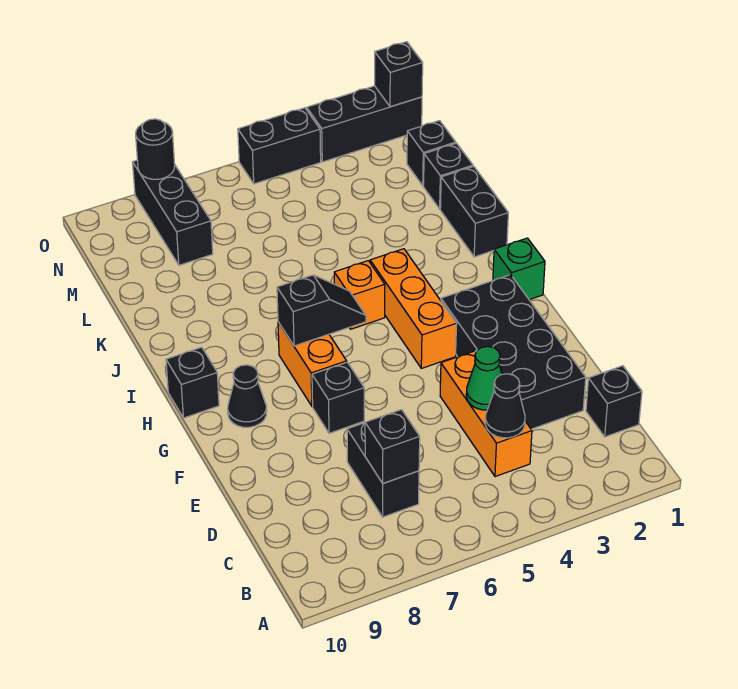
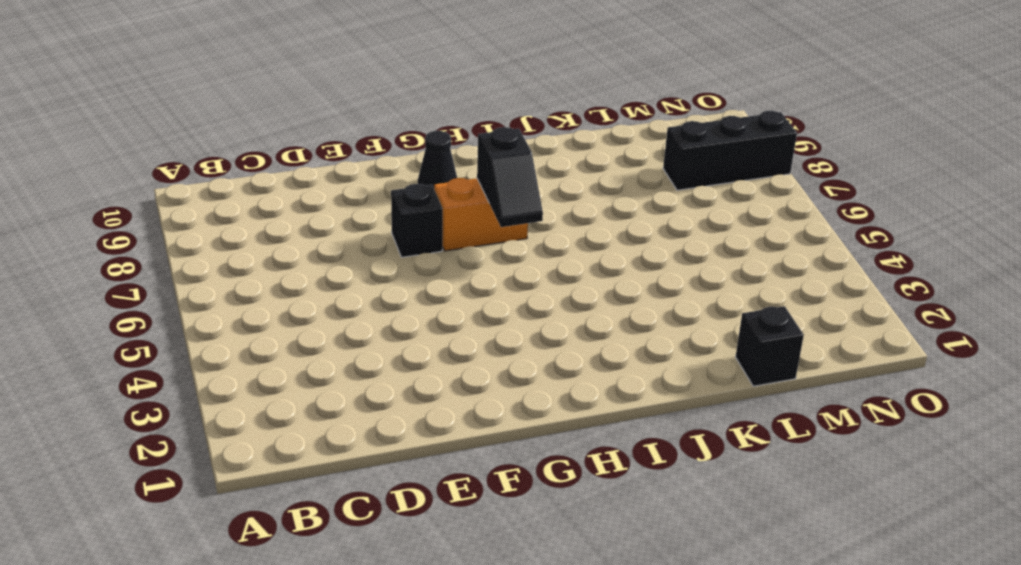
none -> black 1x1 brick [586,366,642,437]
none -> orange 1x3 brick [440,351,532,477]
none -> black 1x2 brick [347,423,419,517]

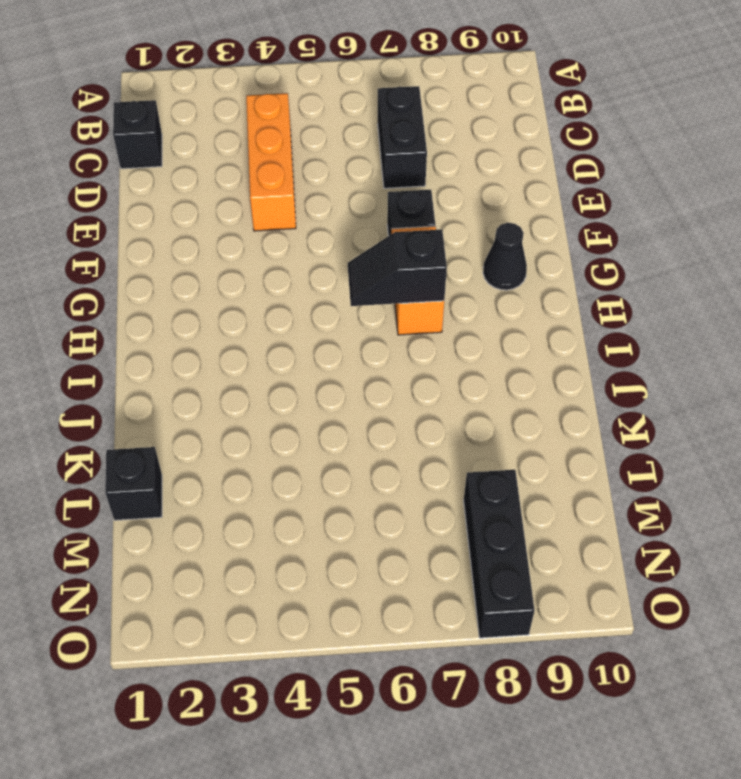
none -> black 2x4 brick [441,275,586,429]
none -> orange 1x3 brick [370,249,457,368]
none -> green 1x1 brick [493,238,545,300]

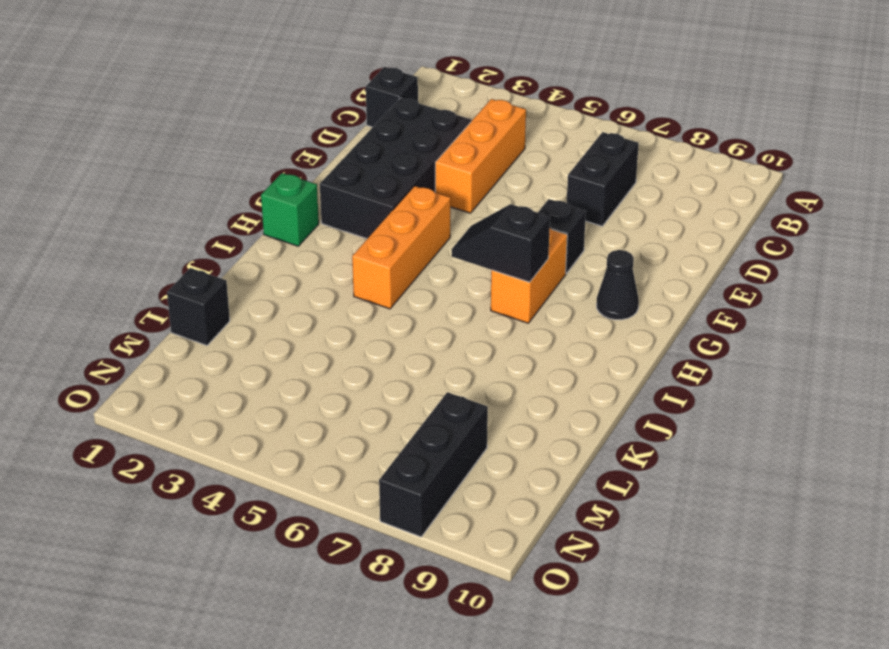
none -> black 1x1 brick [166,347,219,418]
none -> orange 1x1 brick [334,261,385,329]
none -> black 1x2 brick [440,166,508,257]

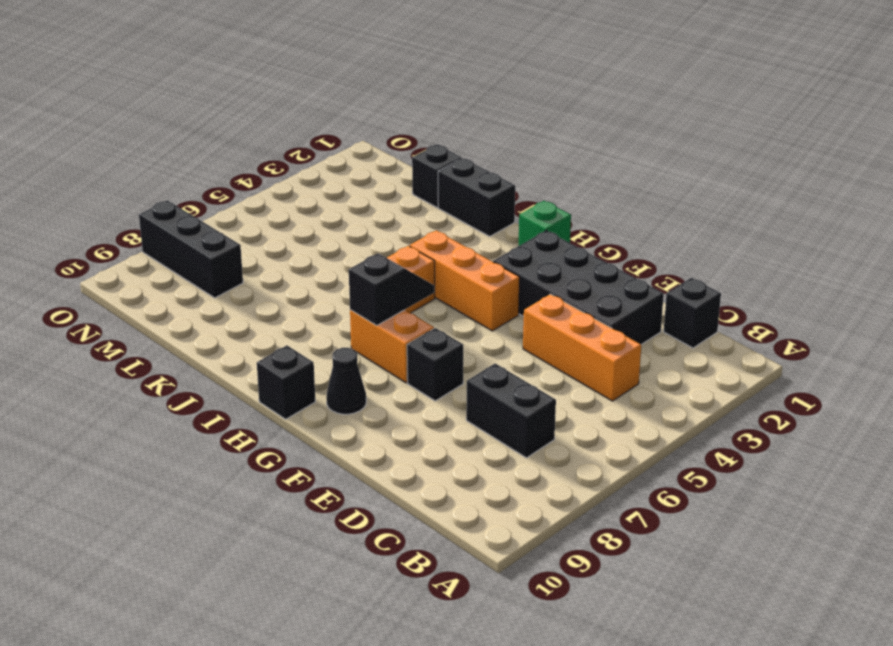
none -> black 1x1 brick [407,121,456,186]
none -> black 1x3 brick [307,86,422,162]
none -> black 1x2 brick [238,108,321,184]

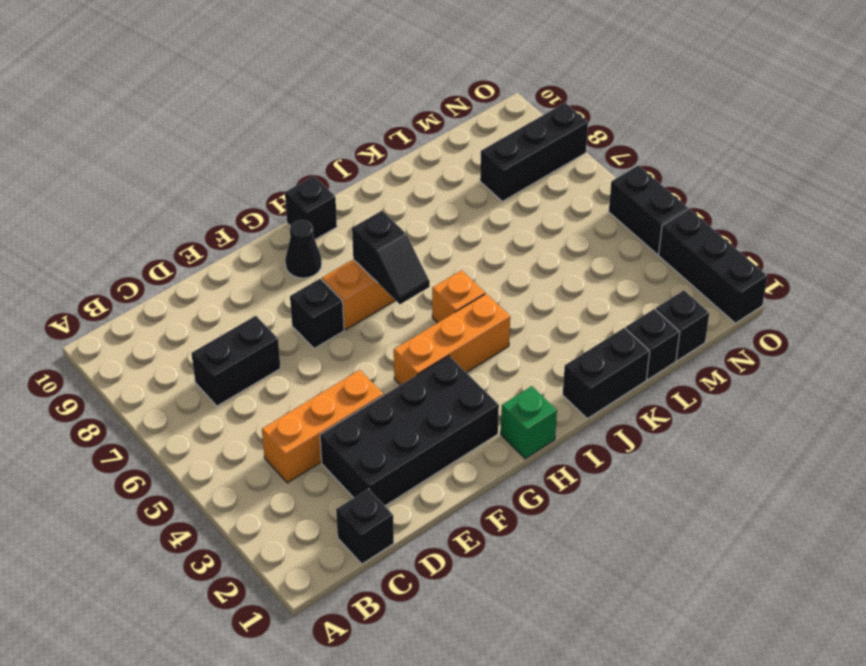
none -> black 1x1 cone [485,374,525,438]
none -> black 1x1 brick [365,410,420,483]
none -> green 1x1 cone [466,346,502,410]

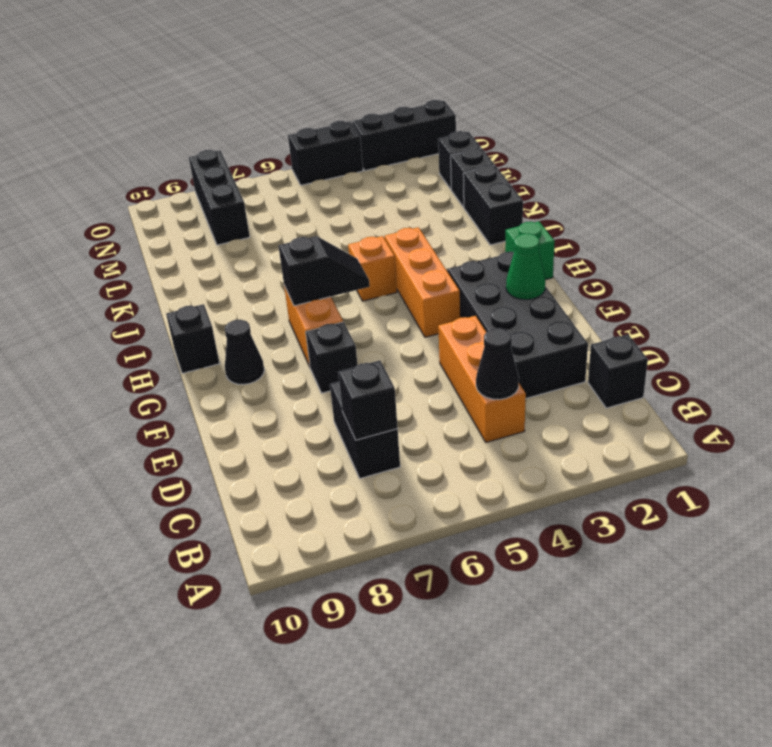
green 1x1 cone [506,234,545,300] -> green 1x1 cone moved to [466,346,502,410]
none -> black 1x1 brick [375,42,423,107]
none -> black 1x1 round brick [136,119,175,179]

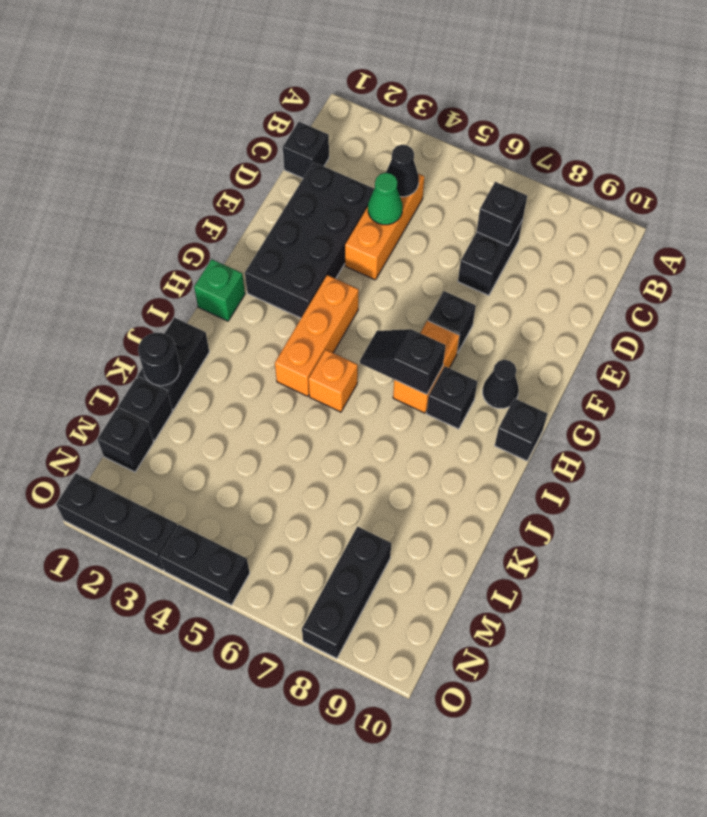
black 1x1 brick [427,367,477,429] -> black 1x1 brick moved to [375,42,423,107]
black 1x1 round brick [138,333,180,386] -> black 1x1 round brick moved to [136,119,175,179]

